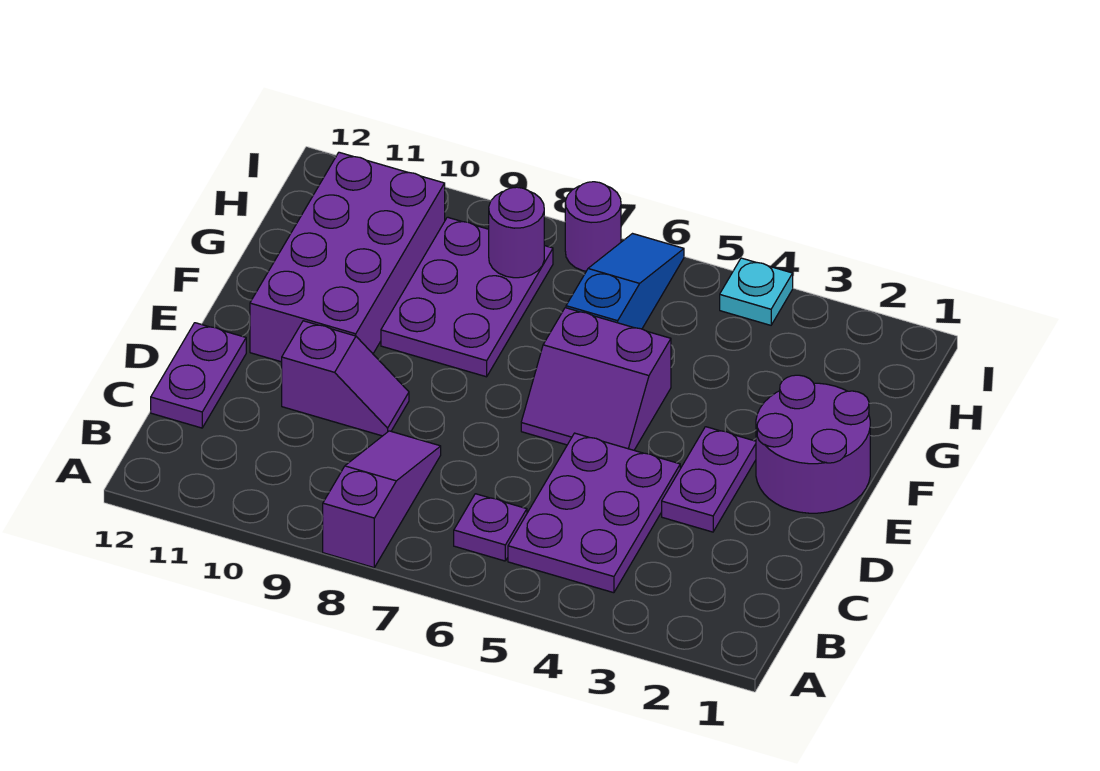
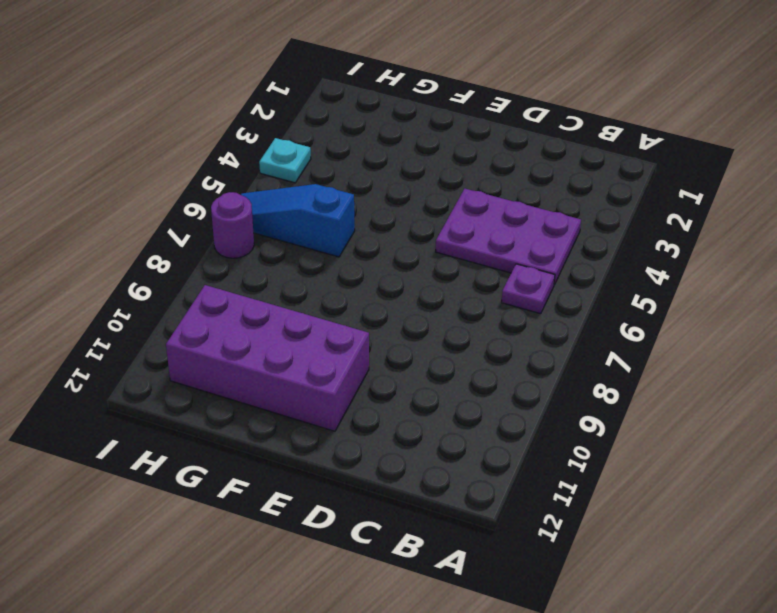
none -> purple 1x3 slope [323,431,441,568]
none -> purple 1x2 plate [151,323,246,428]
none -> purple 1x2 plate [662,427,756,532]

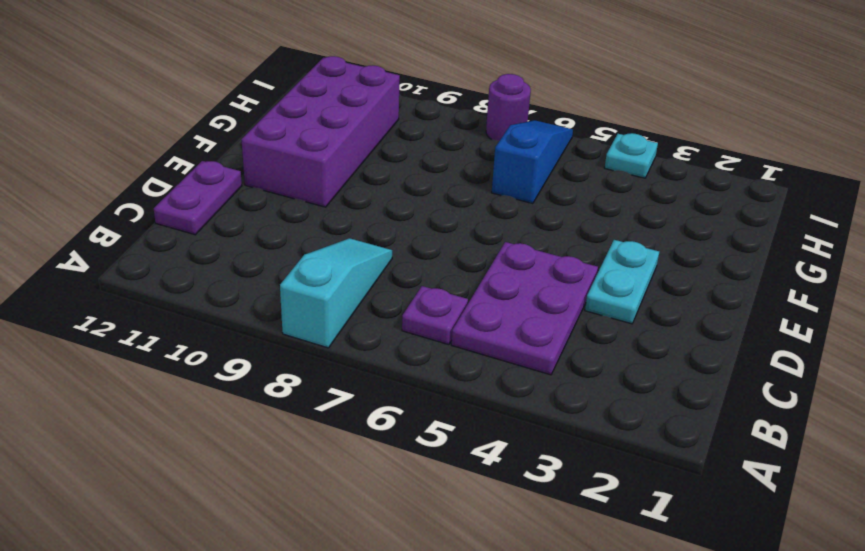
cyan 1x3 slope [280,238,392,348] -> purple 1x3 slope [323,431,441,568]
cyan 1x2 plate [585,240,659,324] -> purple 1x2 plate [662,427,756,532]
none -> purple 1x2 slope [282,321,409,436]
none -> purple 2x2 round brick [756,375,870,513]
none -> purple 2x2 slope [521,308,671,450]

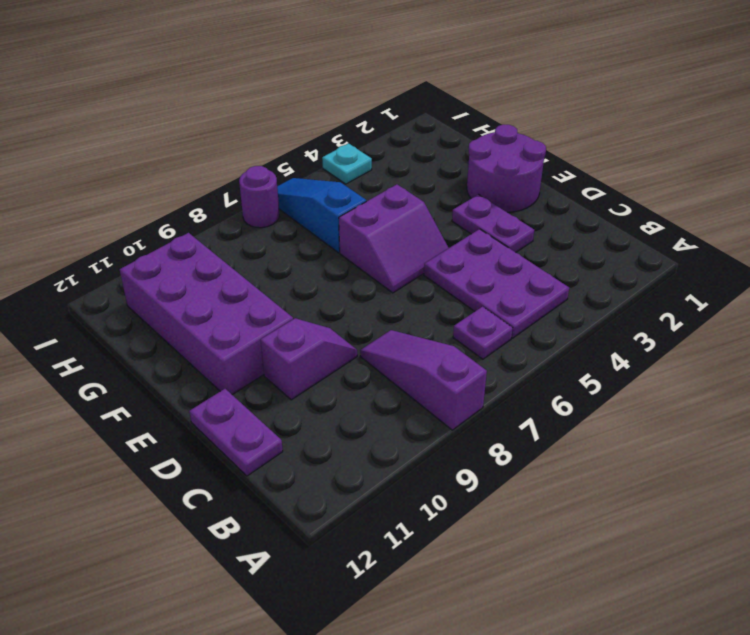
none -> purple 2x3 plate [381,217,553,377]
none -> purple 1x1 round brick [489,187,544,278]

